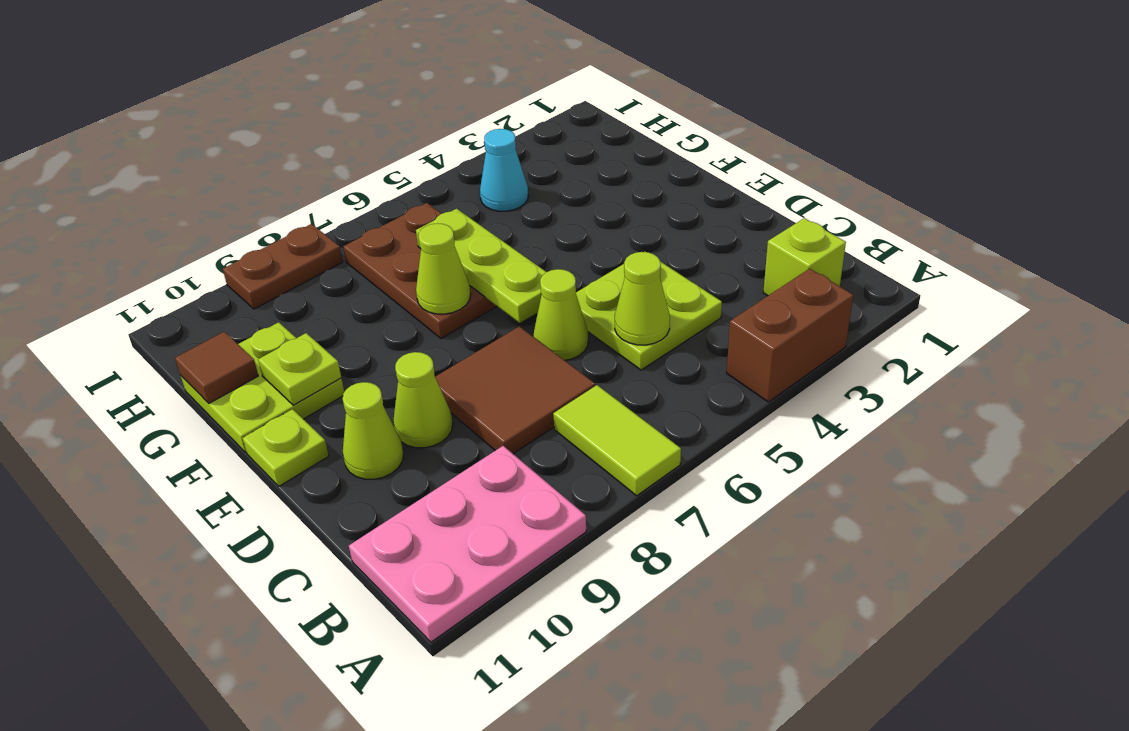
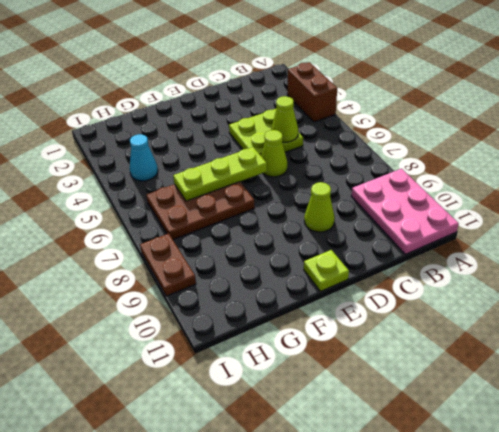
none -> lime 1x2 tile [553,385,681,496]
none -> lime 1x1 brick [763,218,846,296]
none -> brown 2x2 tile [435,326,595,454]

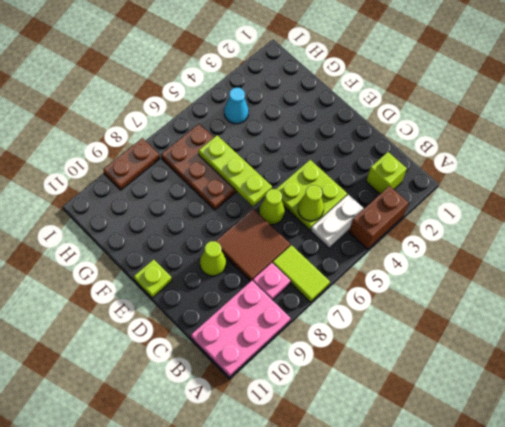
white 1x2 plate [311,194,364,248] -> none
pink 1x1 plate [253,263,290,300] -> none
none -> lime 1x1 cone [343,382,404,479]
none -> lime 2x2 plate [181,322,344,452]
none -> lime 1x1 cone [416,224,471,314]

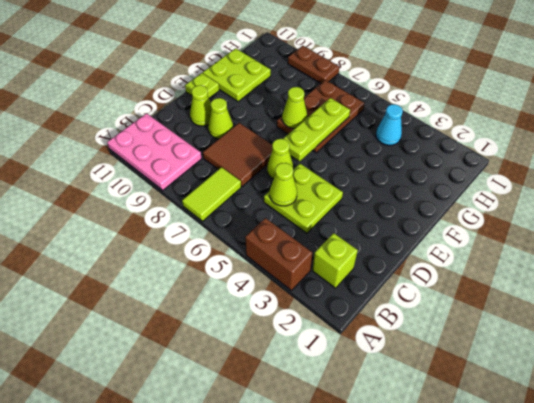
none -> lime 1x1 plate [258,333,341,405]
none -> brown 1x1 tile [175,332,258,403]

